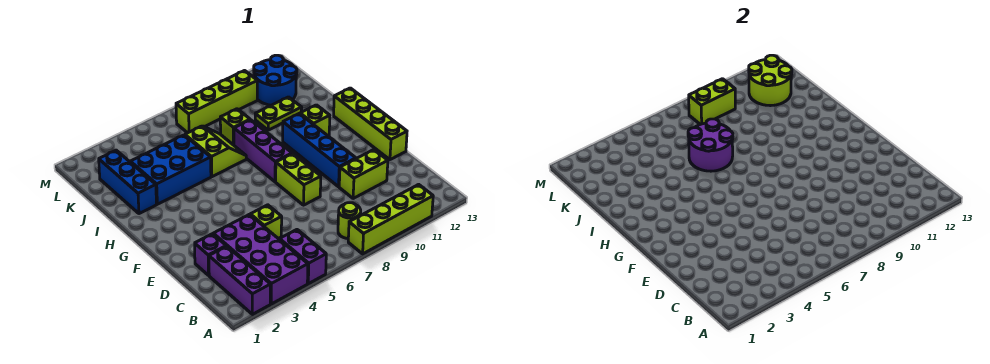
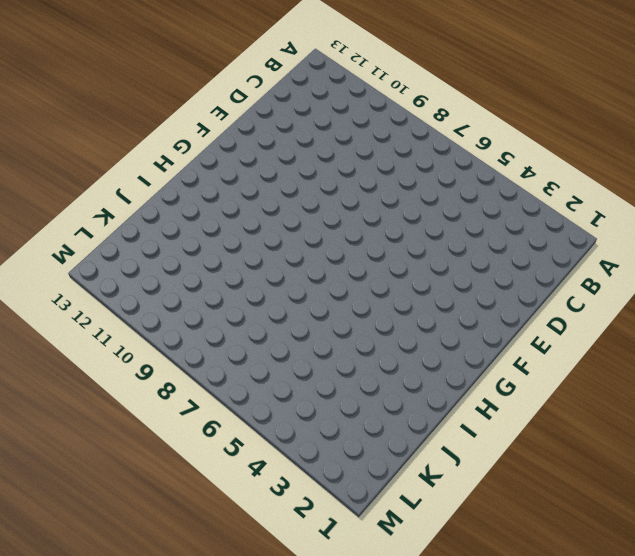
none -> purple 1x3 brick [209,246,270,314]
none -> purple 2x4 brick [213,214,308,304]
none -> purple 1x2 brick [280,230,326,284]

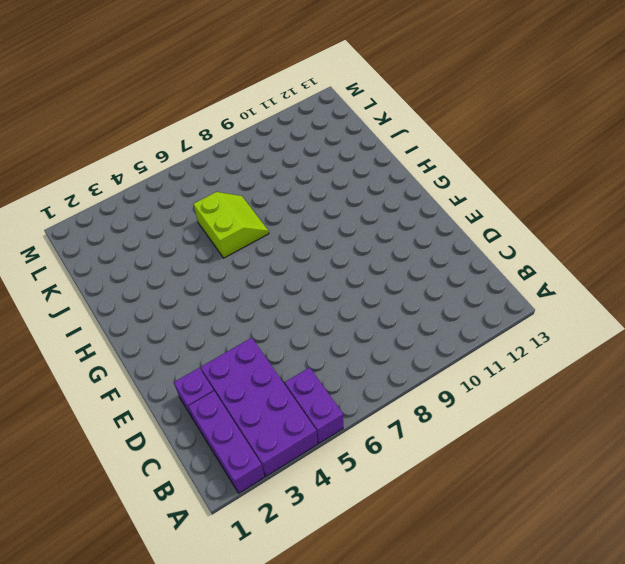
none -> lime 1x4 brick [348,184,433,254]
none -> lime 1x1 round brick [338,203,361,239]
none -> lime 1x1 brick [250,205,282,238]

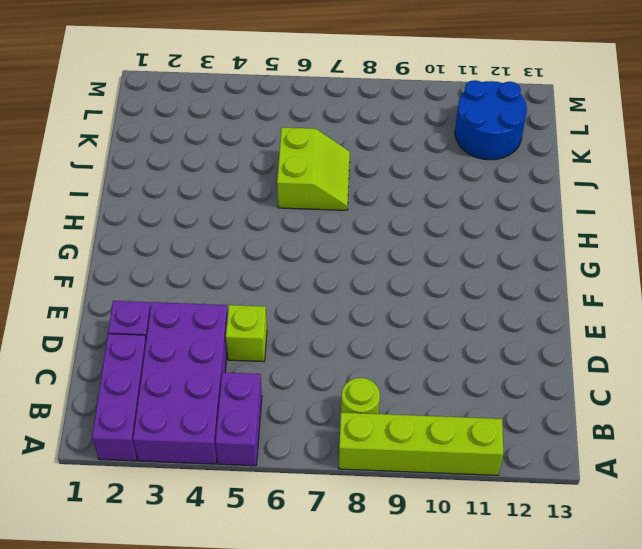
none -> lime 1x2 brick [339,150,388,199]
none -> lime 1x2 brick [276,154,321,205]
none -> blue 1x4 brick [283,114,356,187]

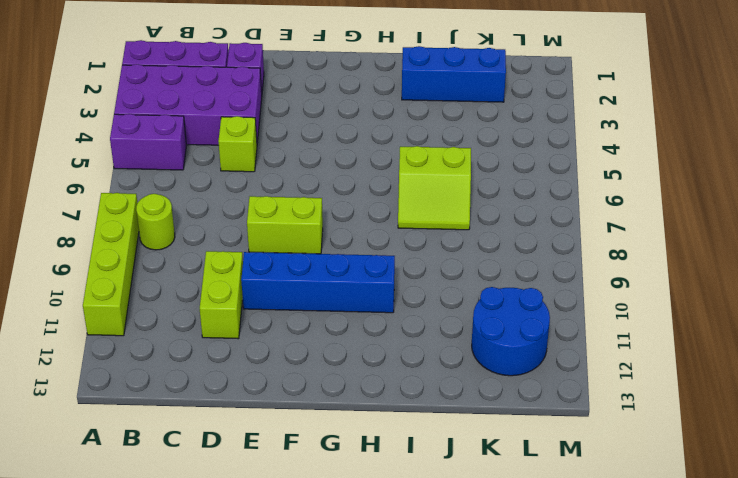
none -> lime 1x4 brick [334,88,407,160]
none -> purple 1x3 brick [234,120,292,182]
none -> lime 1x1 brick [300,105,330,136]

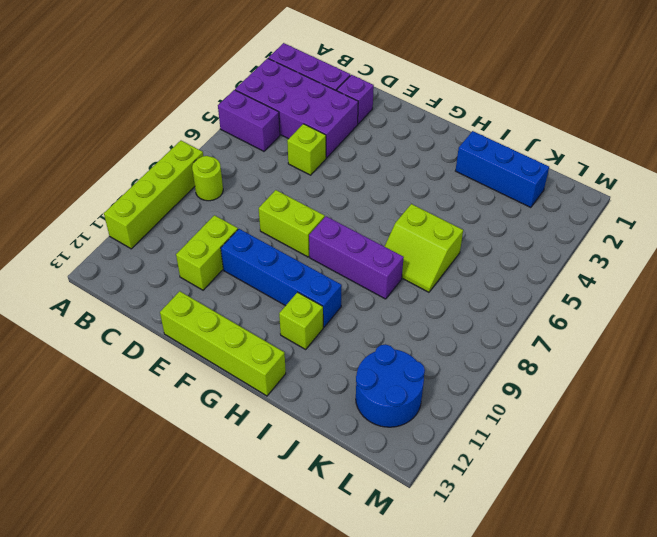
none -> blue 2x3 brick [130,135,211,204]
none -> lime 1x1 brick [220,109,250,145]
none -> lime 1x2 plate [255,97,302,130]

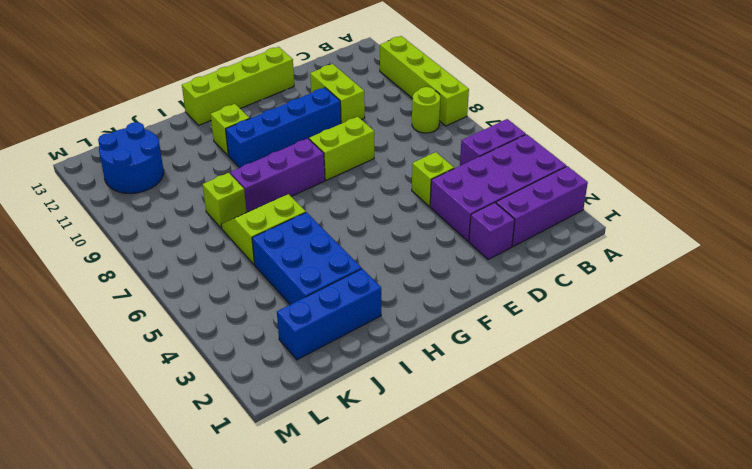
none -> lime 1x2 plate [255,97,302,130]
none -> lime 1x4 brick [176,71,257,133]
none -> purple 2x2 round brick [688,119,733,171]

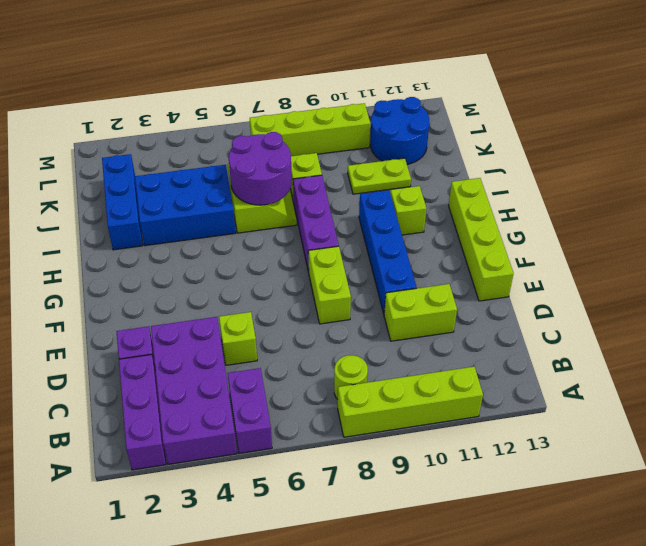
none -> lime 2x2 round brick [749,55,792,106]
none -> lime 1x2 brick [689,79,735,124]

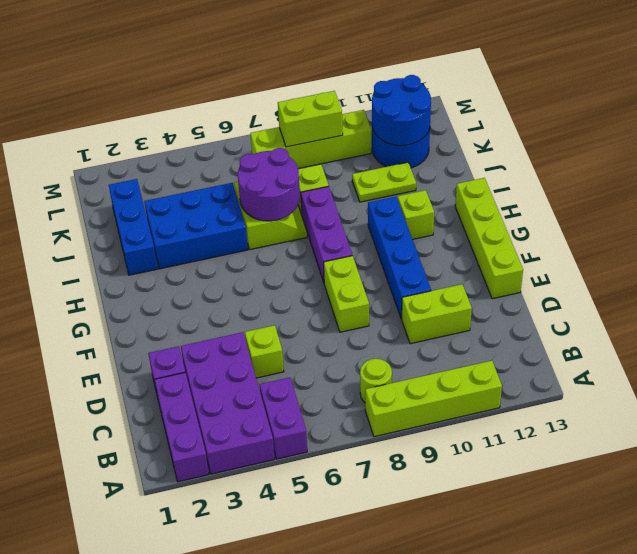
blue 2x2 round brick [372,75,431,145] -> lime 2x2 round brick [749,55,792,106]

